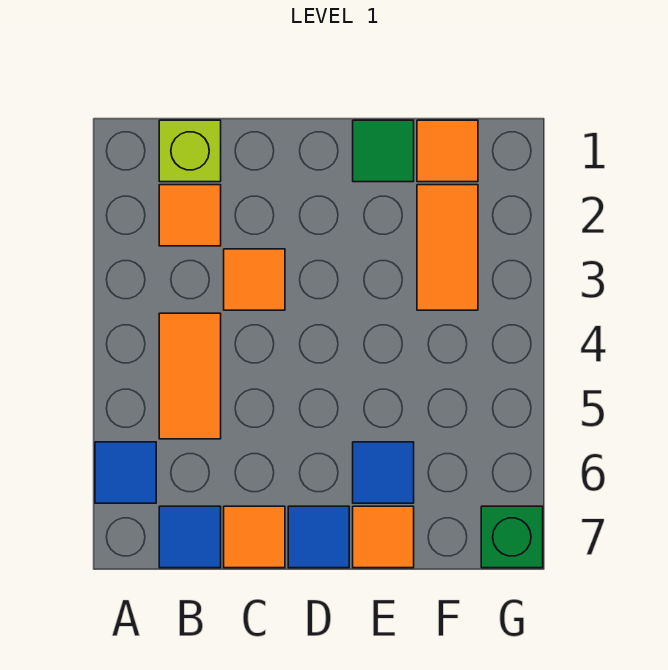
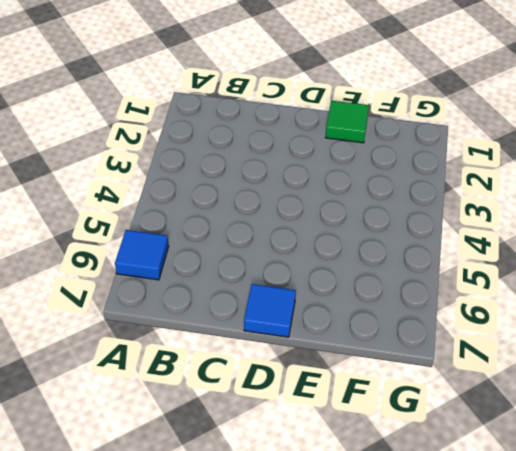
none -> lime 1x1 brick [159,120,221,182]
none -> orange 1x1 tile [159,185,221,246]
none -> orange 1x2 tile [159,313,221,439]

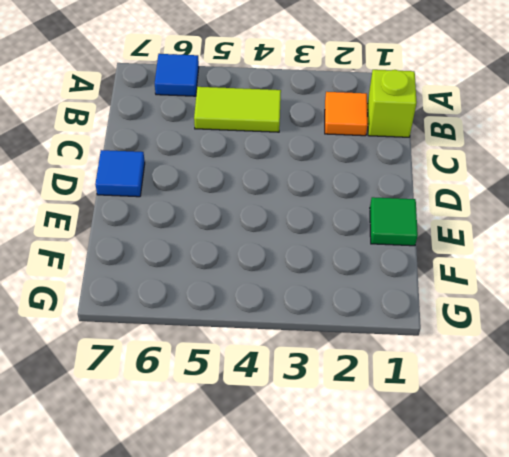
lime 1x2 tile [194,87,281,132] -> orange 1x2 tile [159,313,221,439]
none -> blue 1x1 tile [159,506,221,568]
none -> orange 1x1 tile [224,249,285,310]
none -> orange 1x1 tile [224,506,285,568]

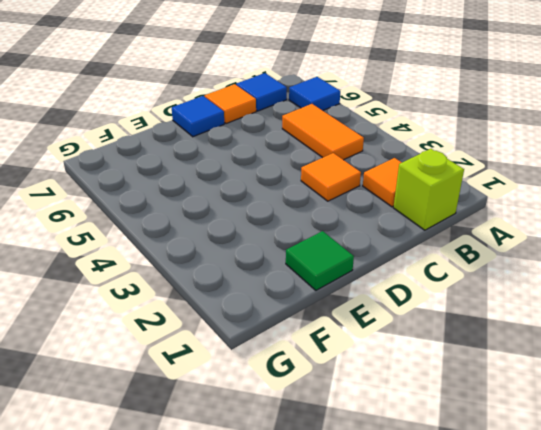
none -> blue 1x1 tile [353,442,414,503]
none -> orange 1x1 tile [353,506,414,568]
none -> orange 1x1 tile [417,120,478,182]

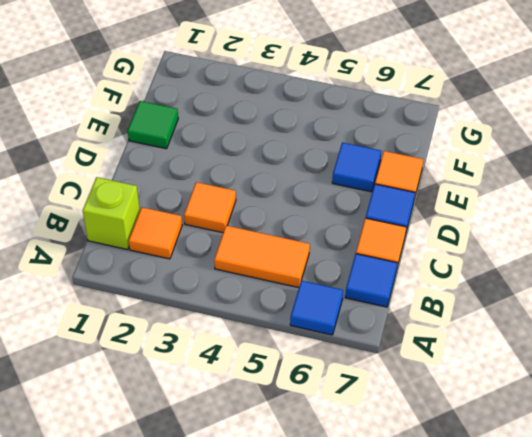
none -> orange 1x1 tile [417,120,478,182]
none -> orange 1x2 tile [417,185,478,310]
none -> green 1x1 brick [481,506,543,568]

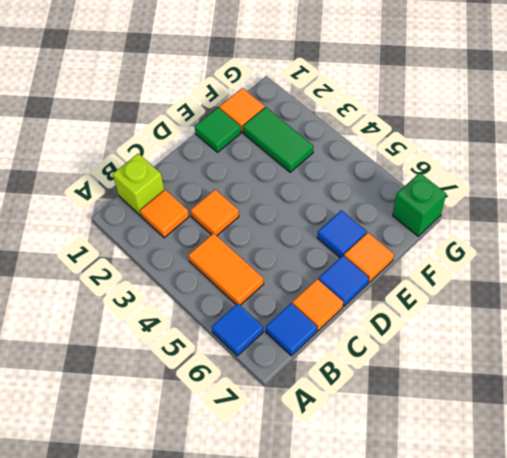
green 1x2 tile [243,107,313,172] -> orange 1x2 tile [417,185,478,310]

